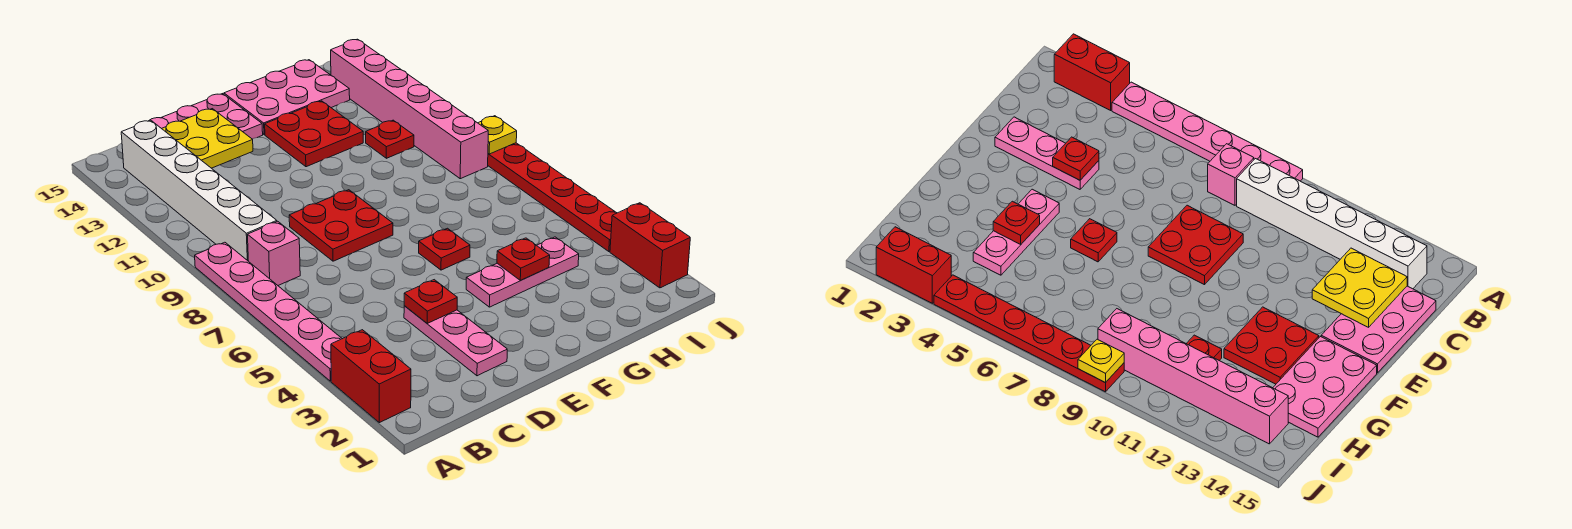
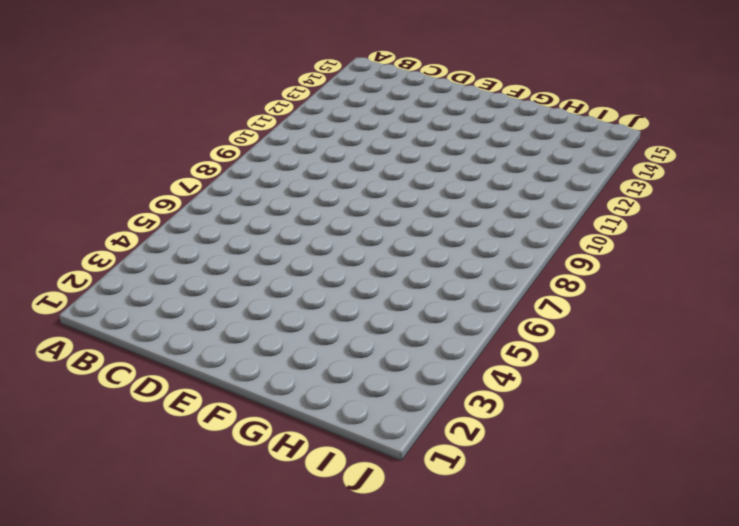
none -> red 1x2 brick [331,330,411,423]
none -> pink 1x6 plate [195,242,342,381]
none -> pink 1x1 brick [248,221,300,285]

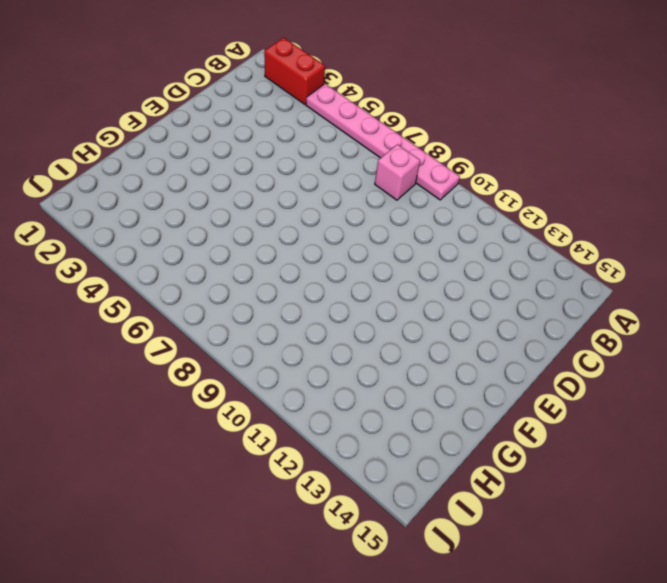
none -> white 1x6 brick [121,120,277,261]
none -> pink 2x3 plate [149,94,263,139]
none -> pink 1x3 plate [404,306,507,376]

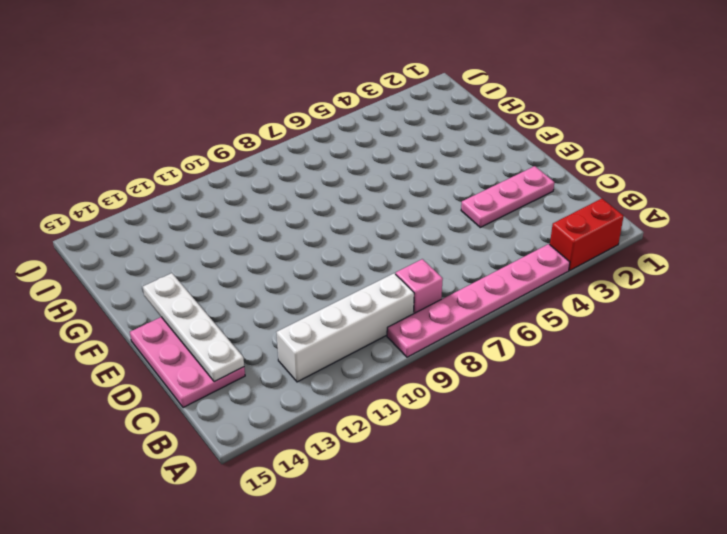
white 1x4 brick [276,273,414,382] -> white 1x6 brick [121,120,277,261]
white 1x4 plate [143,273,244,382] -> yellow 2x2 plate [162,109,253,168]
none -> red 2x2 plate [289,190,393,261]
none -> pink 1x3 plate [466,237,579,307]
none -> red 1x1 plate [419,228,470,270]

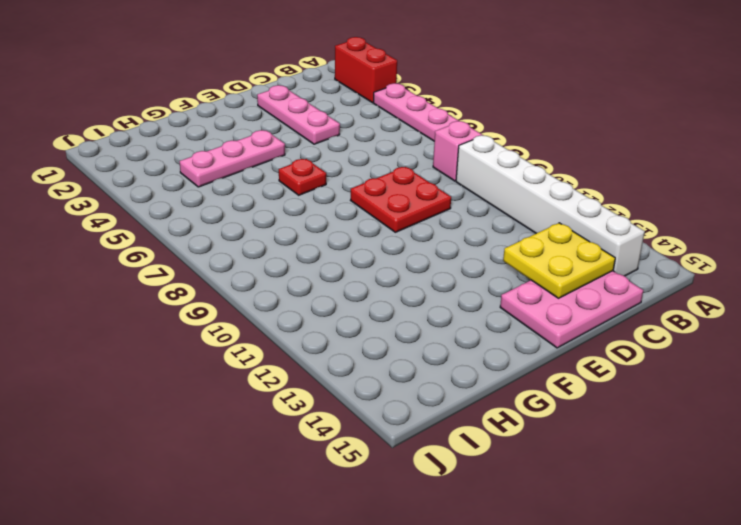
none -> red 2x2 plate [265,101,363,167]
none -> pink 2x3 plate [224,60,350,135]
none -> red 1x1 plate [366,120,414,158]

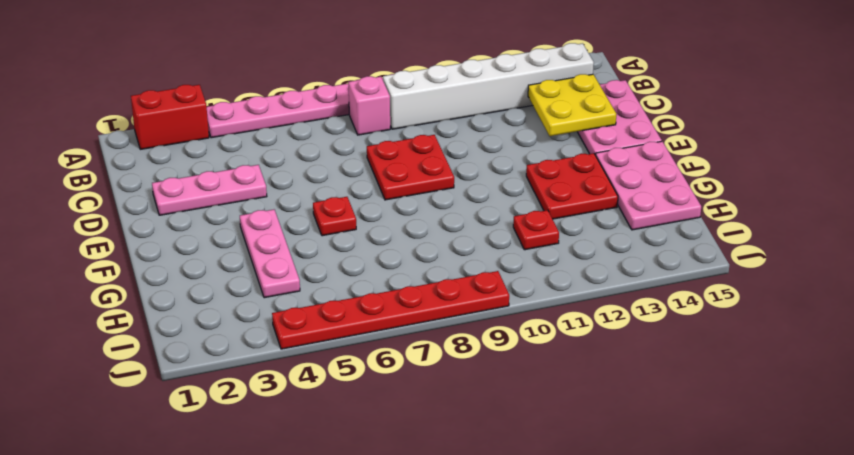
none -> pink 1x6 brick [331,39,488,179]
none -> red 1x2 brick [610,203,690,288]
none -> red 1x1 plate [404,280,457,323]

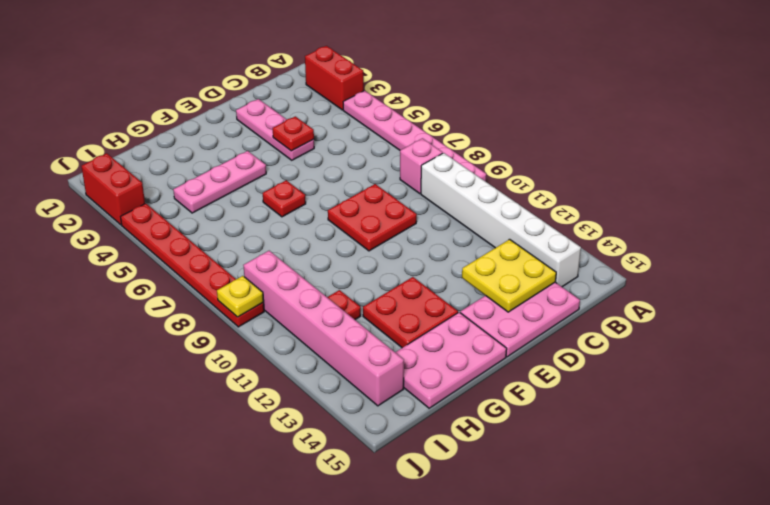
none -> red 1x1 plate [497,238,550,280]

